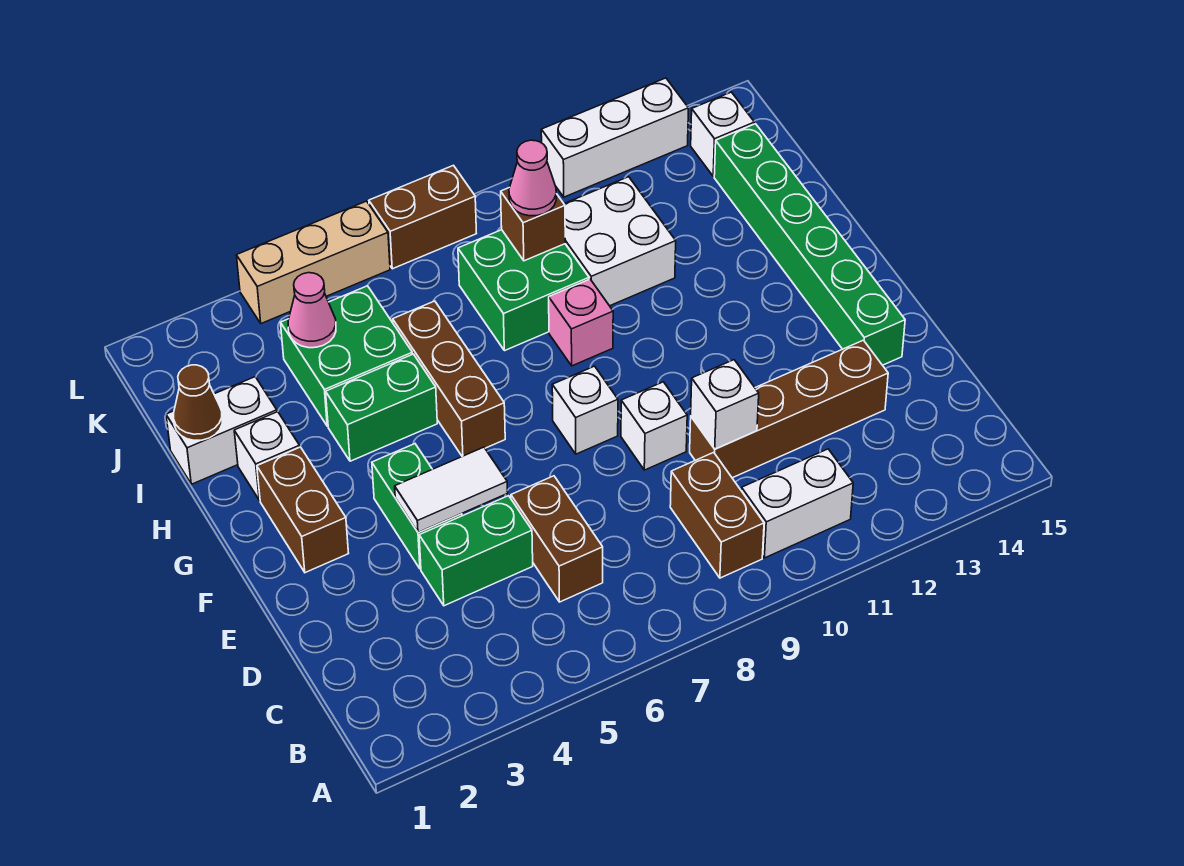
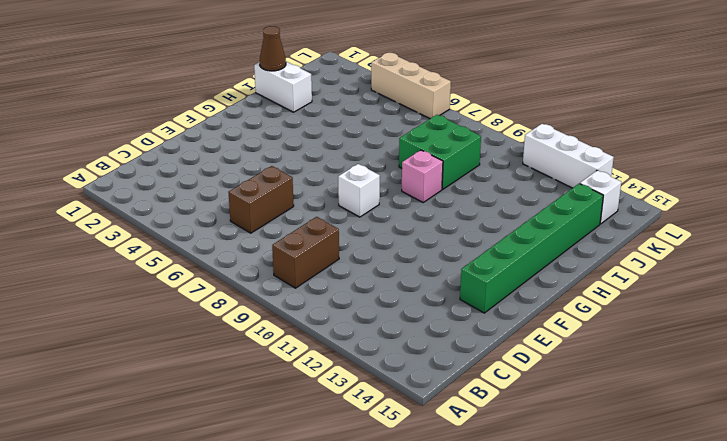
none -> white 1x2 brick [741,449,853,558]
none -> green 1x2 brick [419,496,533,606]
none -> brown 1x4 brick [690,340,888,478]

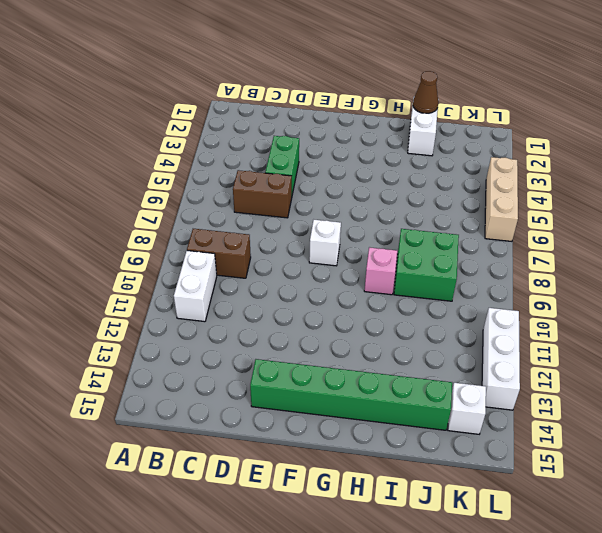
none -> brown 1x4 brick [690,340,888,478]
none -> green 1x2 brick [372,444,462,569]
none -> white 1x1 brick [621,382,687,470]

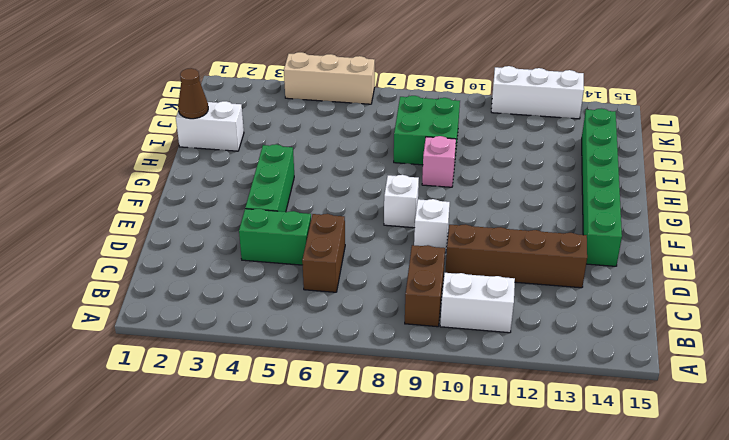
green 1x3 brick [245,144,294,212] -> green 1x2 brick [372,444,462,569]
none -> brown 1x2 brick [257,447,349,573]
none -> brown 1x3 brick [393,301,505,456]
none -> white 1x1 brick [234,412,300,500]

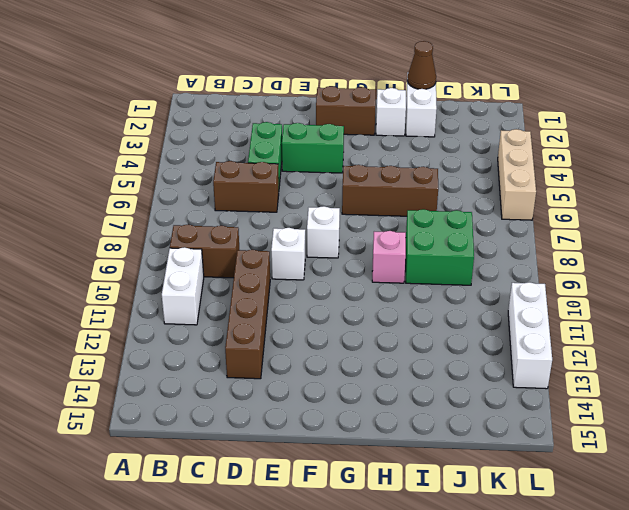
none -> green 1x6 brick [714,124,905,365]
none -> green 1x2 brick [326,354,437,461]
none -> green 2x2 brick [281,286,412,426]

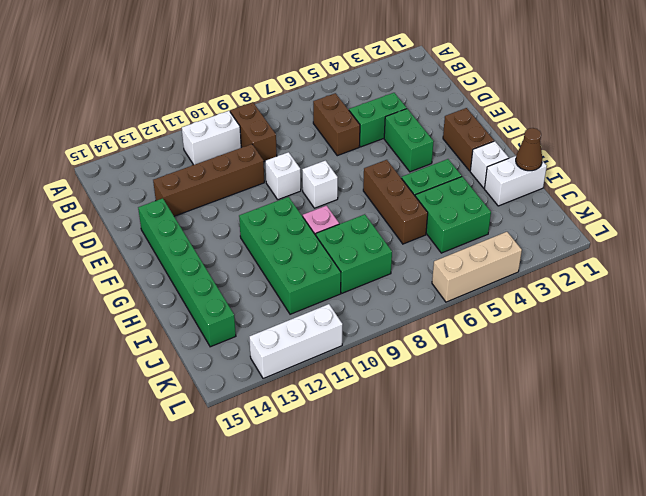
green 2x4 brick [239,197,341,314] -> white 2x2 brick [564,177,676,306]
none -> white 1x1 brick [691,92,754,176]
none -> brown 1x2 brick [369,165,476,269]
none -> white 1x1 brick [691,360,759,449]

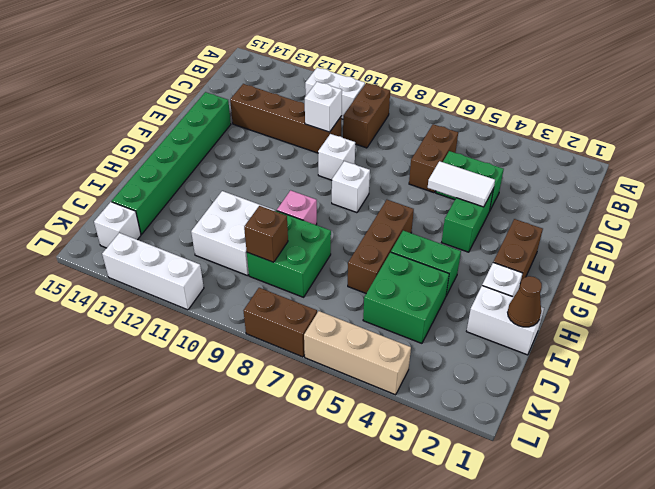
none -> pink 1x1 cone [288,273,336,348]
none -> pink 1x1 cone [509,140,556,216]

